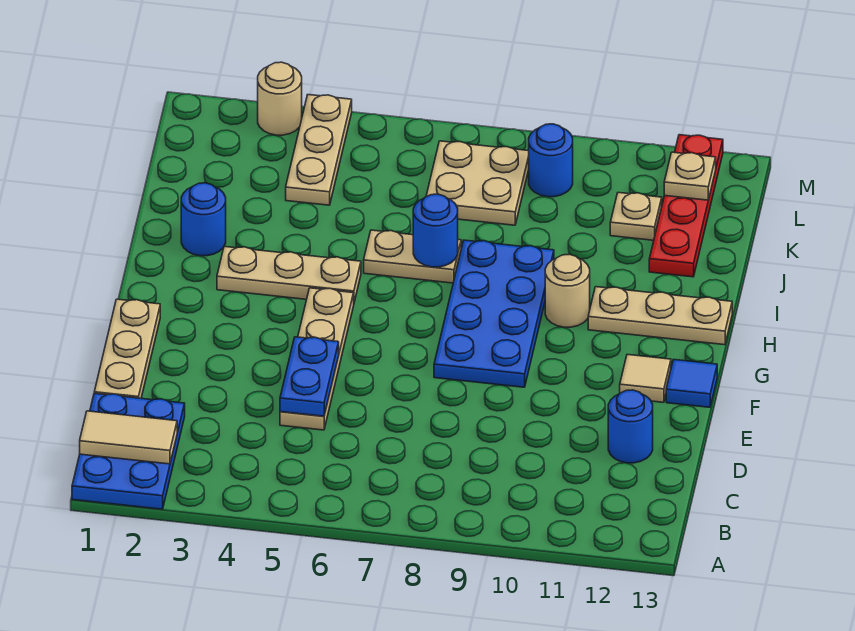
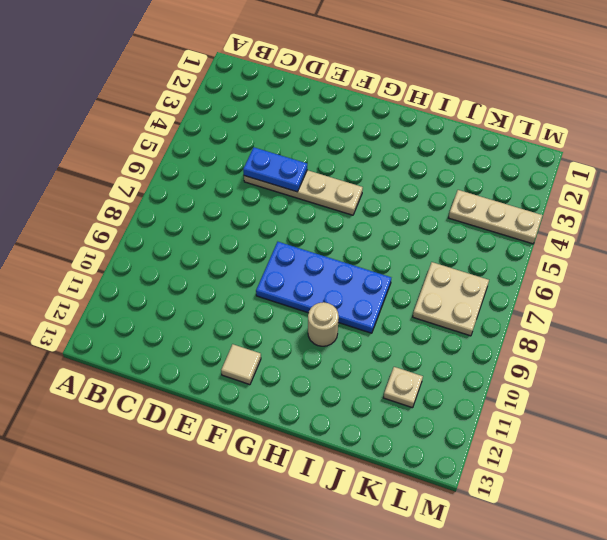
none -> blue 2x3 plate [72,393,185,509]
none -> tan 1x3 plate [94,299,160,398]
none -> blue 1x1 round brick [608,390,653,463]

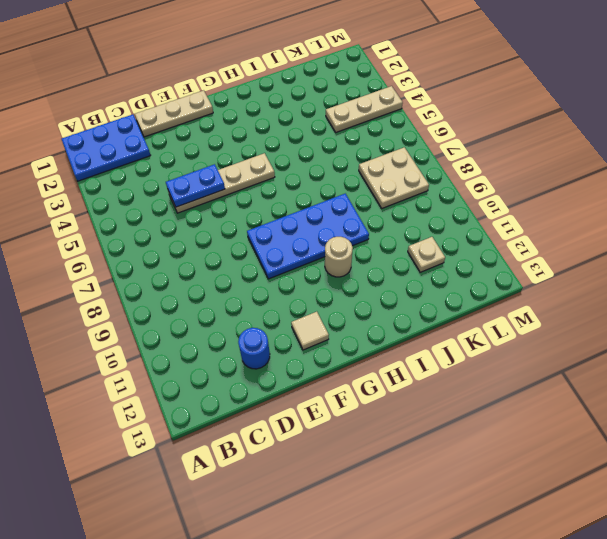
none -> blue 1x1 tile [666,359,717,407]
none -> tan 1x3 plate [217,246,361,302]
none -> tan 1x3 plate [588,287,732,345]

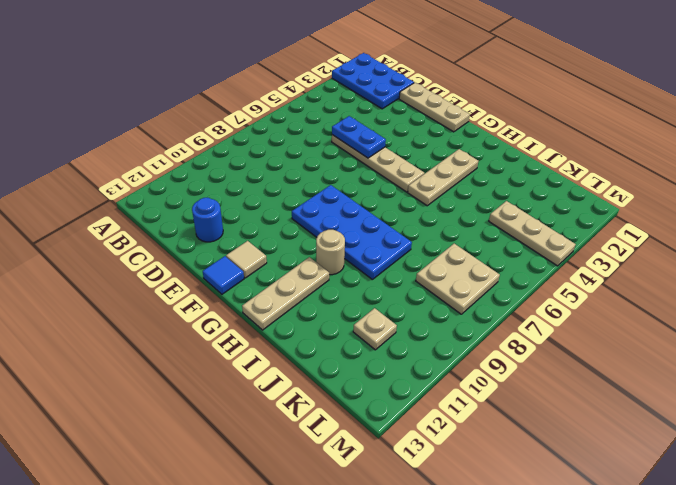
none -> blue 1x1 round brick [181,183,226,256]
none -> tan 1x2 plate [364,230,461,283]
none -> red 1x4 plate [649,135,723,277]

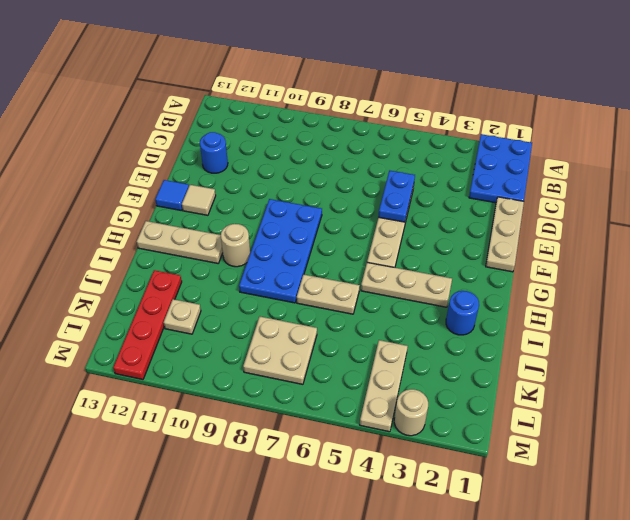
none -> blue 1x1 round brick [529,124,573,197]
none -> tan 1x2 tile [80,411,177,464]
none -> blue 1x1 round brick [413,194,458,267]

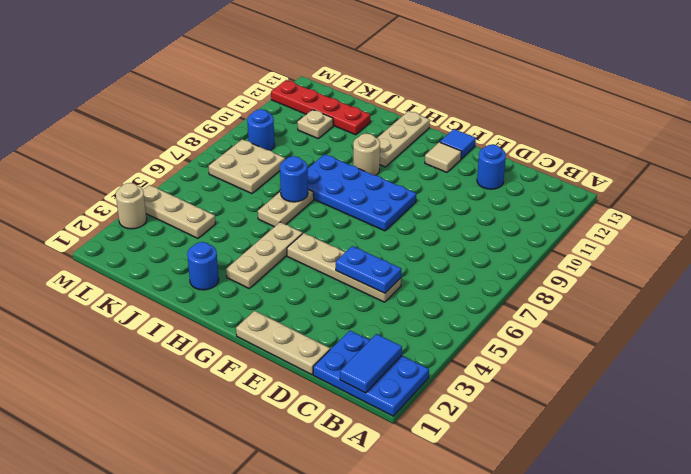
blue 1x2 tile [340,334,402,393] -> tan 1x2 tile [80,411,177,464]
none -> tan 1x1 plate [664,152,716,200]

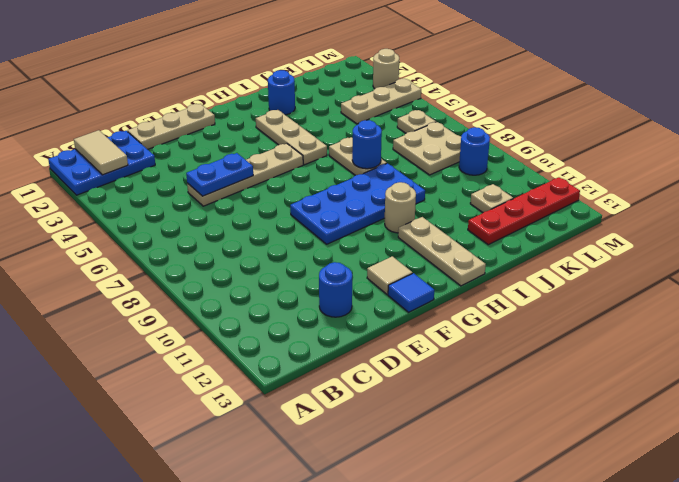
tan 1x1 plate [397,110,436,133] -> tan 1x1 plate moved to [664,152,716,200]

